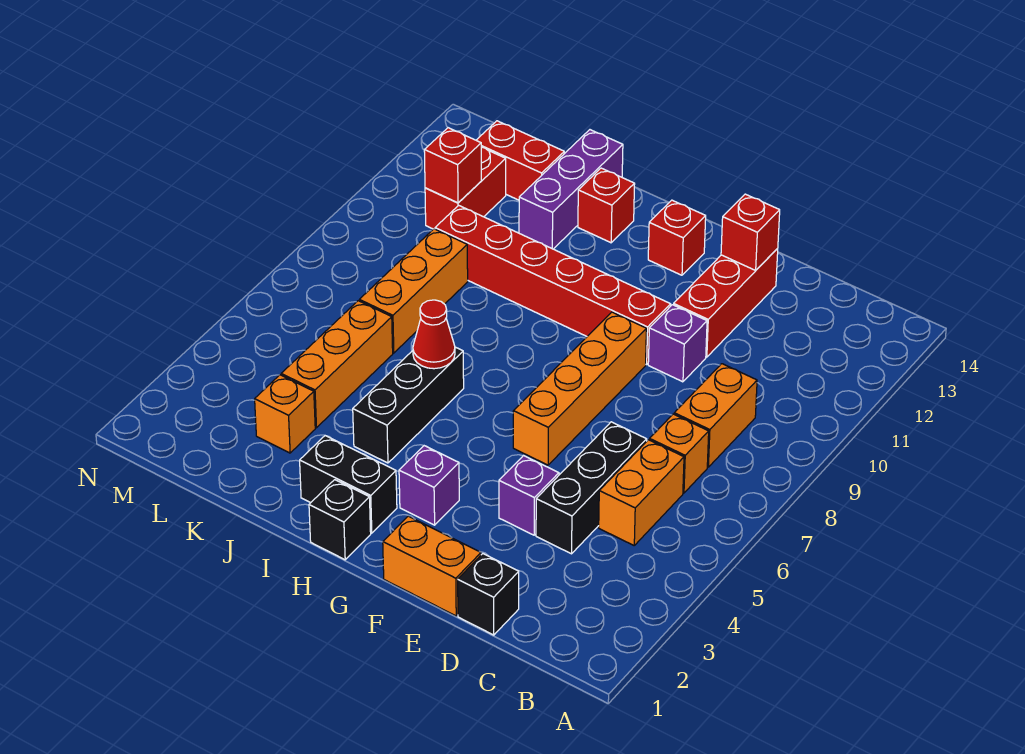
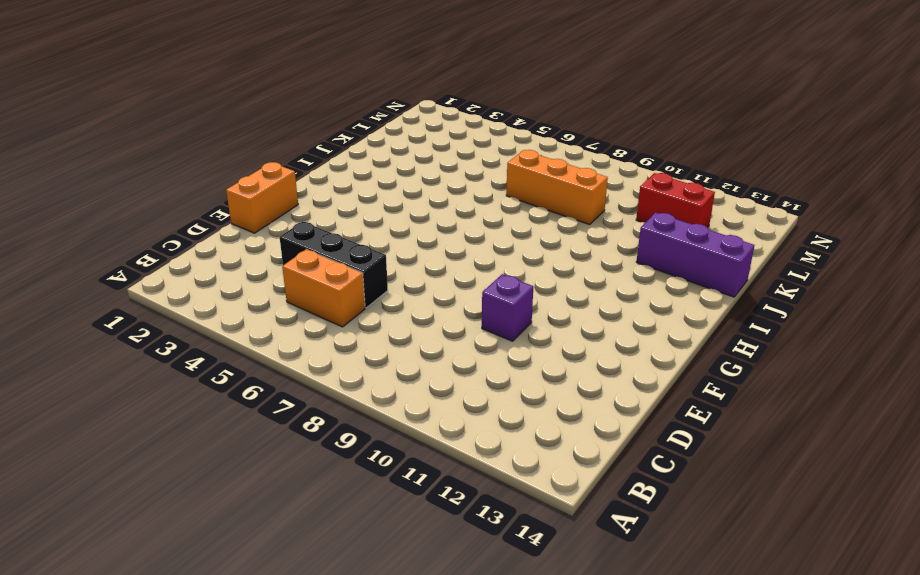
none -> orange 1x1 brick [650,414,709,493]
none -> orange 1x2 brick [674,364,757,467]
none -> black 1x1 brick [458,554,519,635]

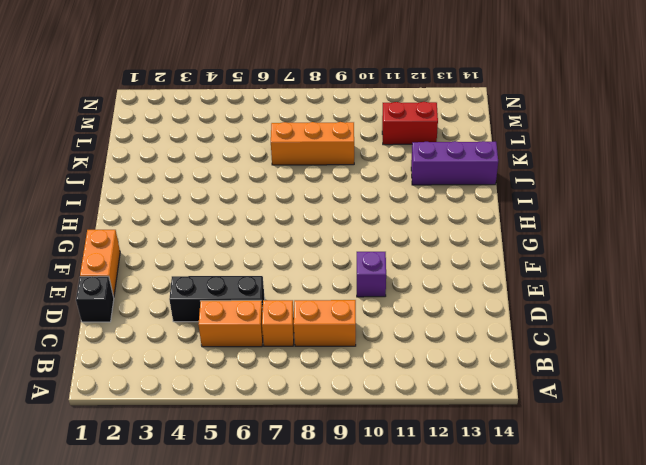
none -> purple 1x1 brick [499,456,559,535]
none -> red 1x3 brick [673,249,778,357]
none -> orange 1x4 brick [513,312,646,465]

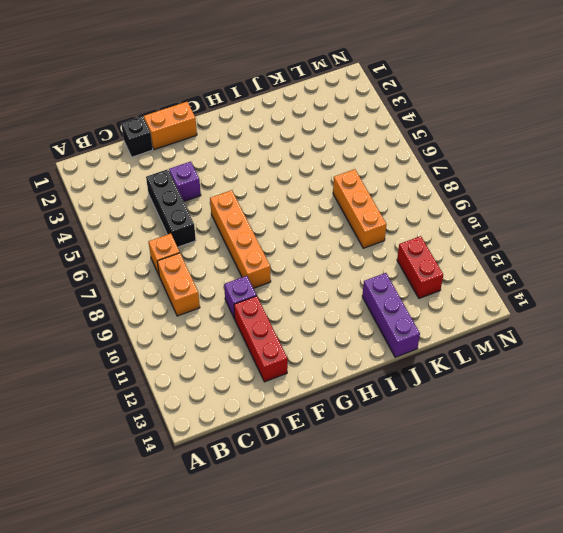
none -> orange 1x2 brick [599,440,684,545]
none -> red 1x6 brick [435,205,671,365]
none -> purple 1x1 brick [399,446,459,525]

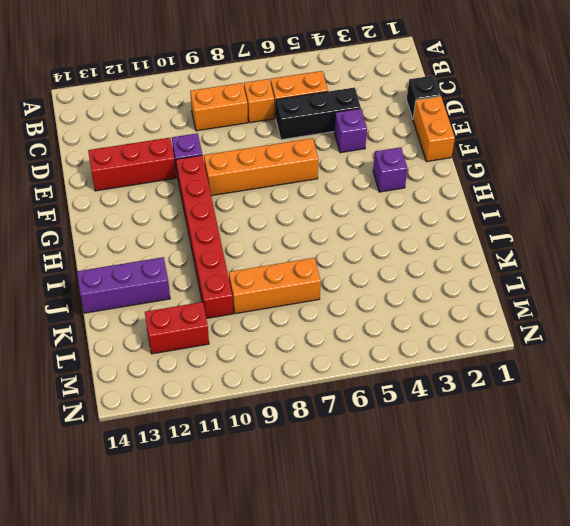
none -> red 1x1 brick [648,200,706,275]
none -> black 1x1 brick [309,480,371,560]
none -> black 1x2 brick [300,436,397,533]

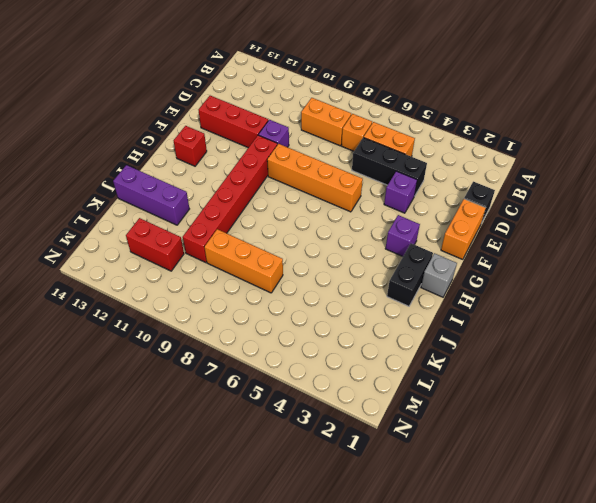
grey 1x1 brick [421,253,457,297] -> black 1x1 brick [309,480,371,560]
none -> black 1x3 brick [353,347,464,463]
none -> red 1x1 brick [578,168,635,243]
none -> orange 1x1 brick [255,375,315,453]

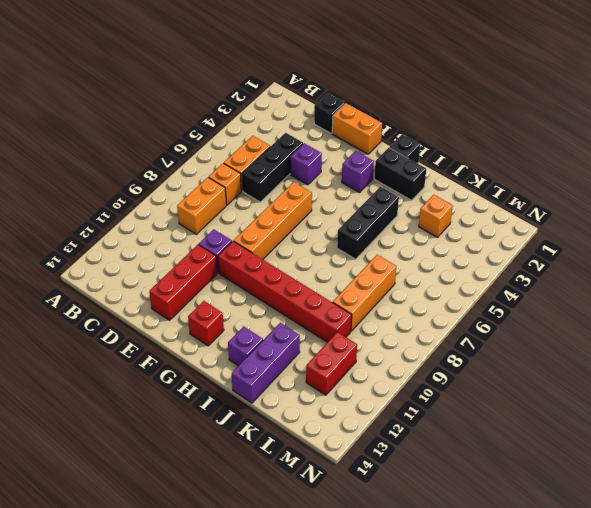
purple 1x1 brick [228,326,263,366] -> red 1x1 brick [578,168,635,243]
none -> orange 1x3 brick [281,301,393,428]
none -> red 1x2 brick [476,121,564,200]
none -> red 1x1 brick [721,194,780,270]

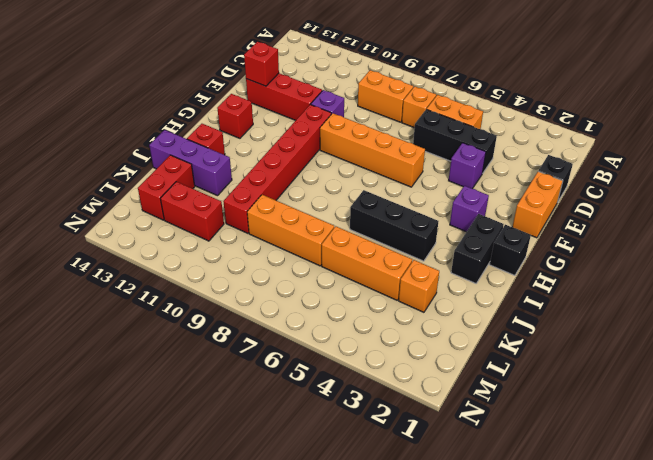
none -> red 1x1 cone [413,300,455,369]
none -> red 1x1 brick [424,128,481,203]

